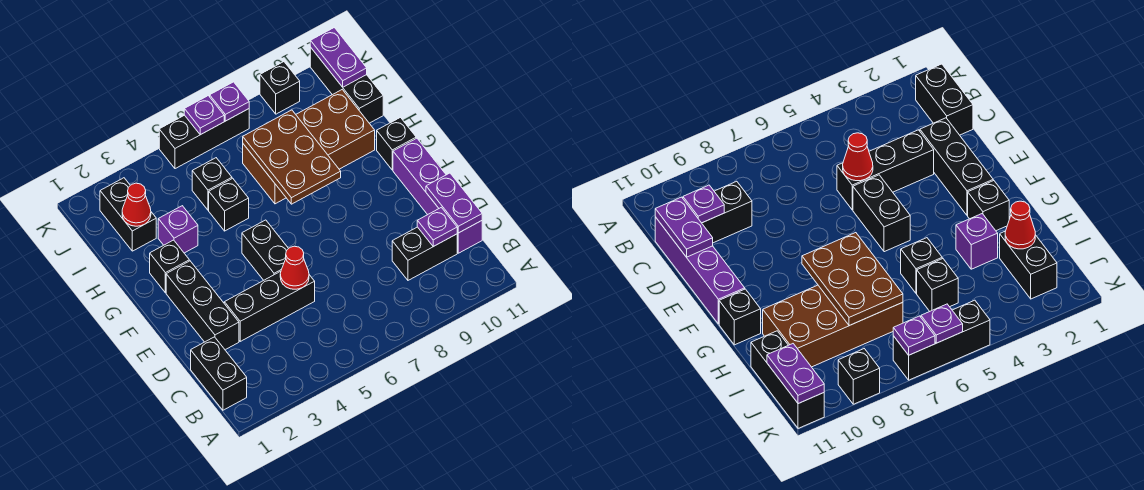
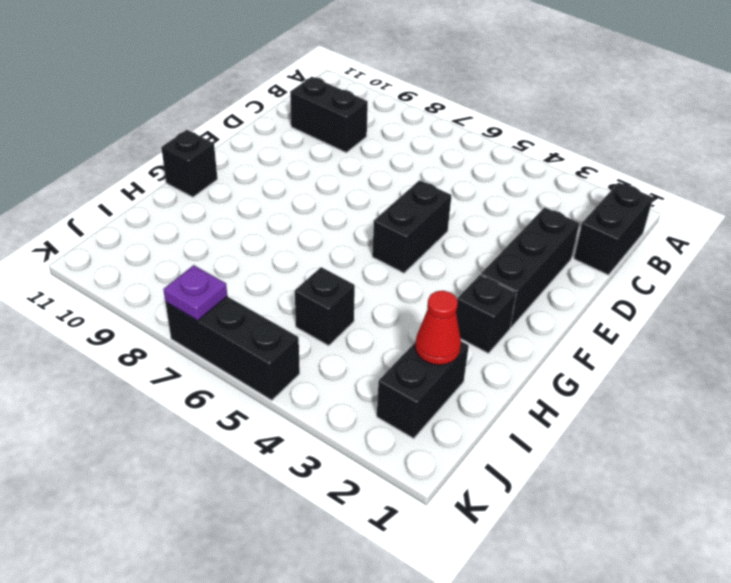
none -> purple 1x4 brick [393,138,482,253]
none -> black 1x3 brick [224,271,315,341]
none -> purple 1x1 brick [158,206,198,253]

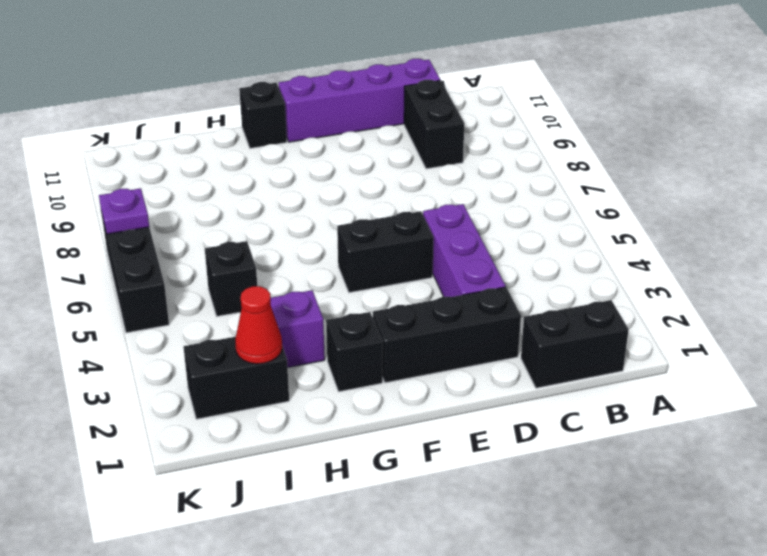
purple 1x3 brick [423,204,505,297] -> black 1x3 brick [224,271,315,341]
none -> black 1x1 brick [209,178,249,231]
none -> brown 2x4 brick [243,90,375,204]
none -> black 1x3 brick [310,47,383,123]

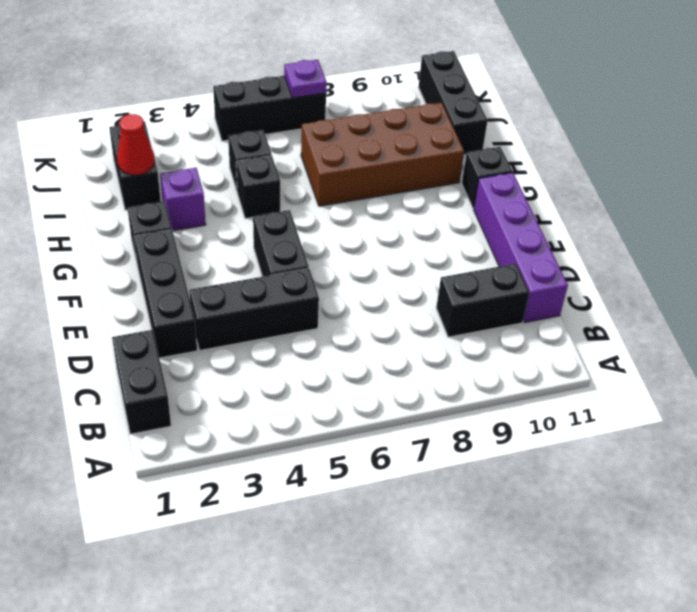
none -> black 1x1 brick [260,62,300,114]
none -> purple 1x1 plate [417,207,457,247]
none -> purple 1x2 plate [426,173,482,233]

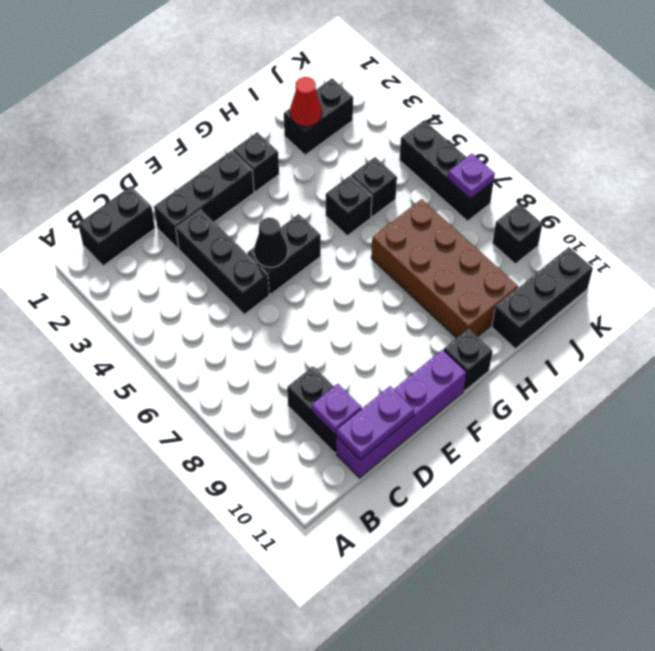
black 1x1 cone [254,218,288,267] -> none
none -> purple 1x1 brick [158,206,198,253]
none -> red 1x1 cone [280,246,309,289]
none -> brown 2x3 plate [243,110,341,204]

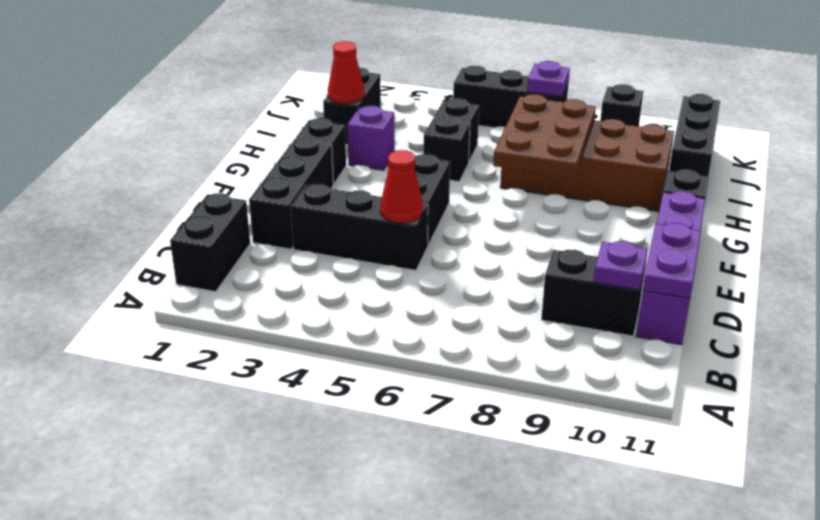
none -> purple 1x2 plate [310,28,367,87]
none -> purple 1x1 plate [184,96,224,135]

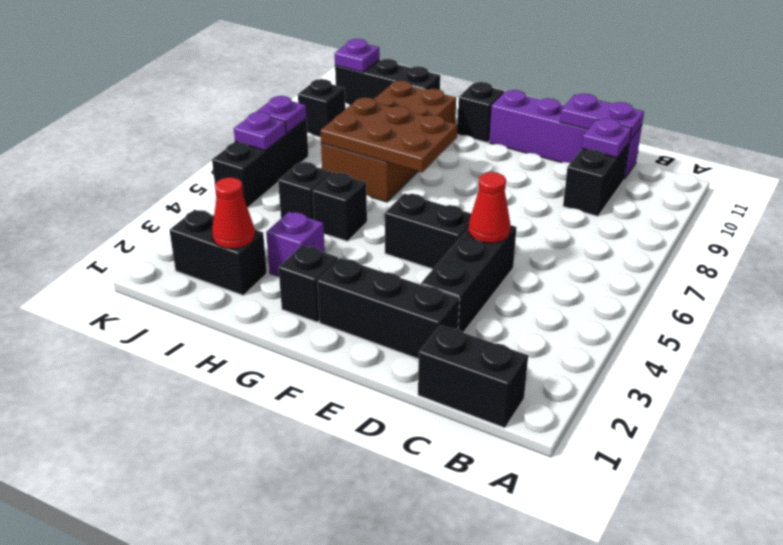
purple 1x1 plate [335,39,380,72] -> purple 1x2 plate [310,28,367,87]

